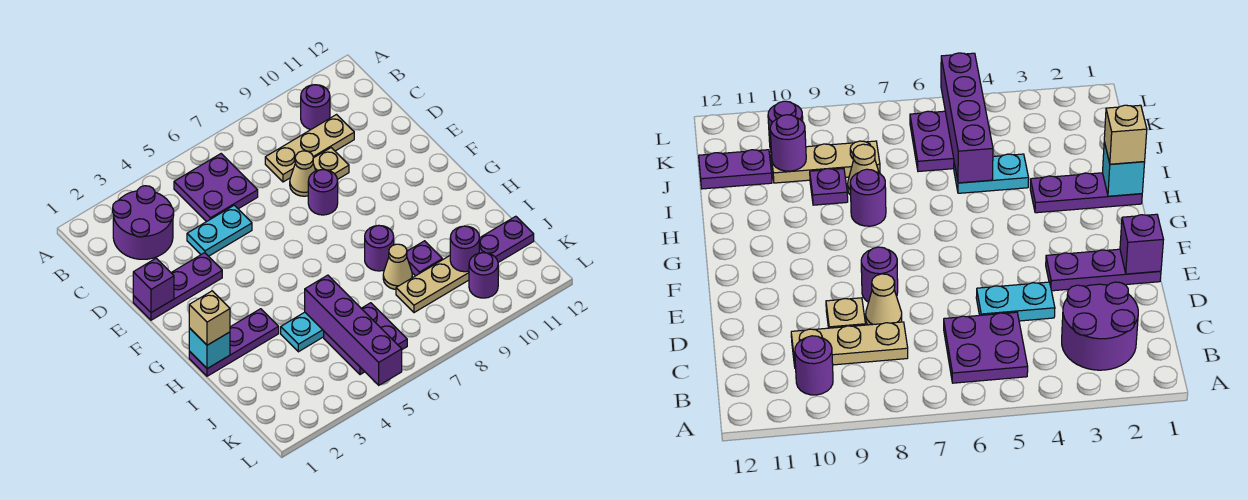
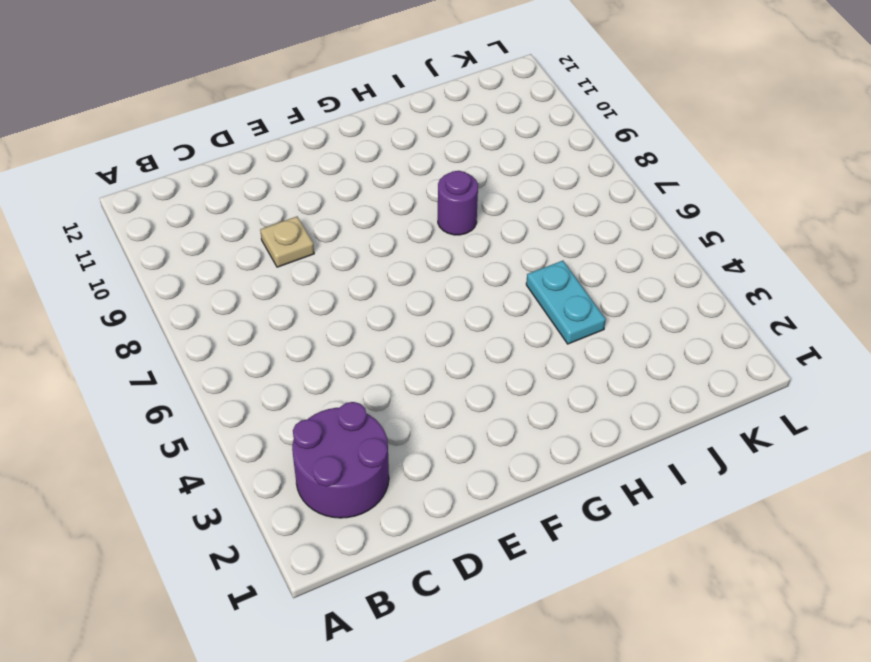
none -> purple 2x2 plate [174,154,258,222]
none -> purple 1x1 round brick [301,85,330,129]
none -> tan 1x3 plate [265,115,354,182]

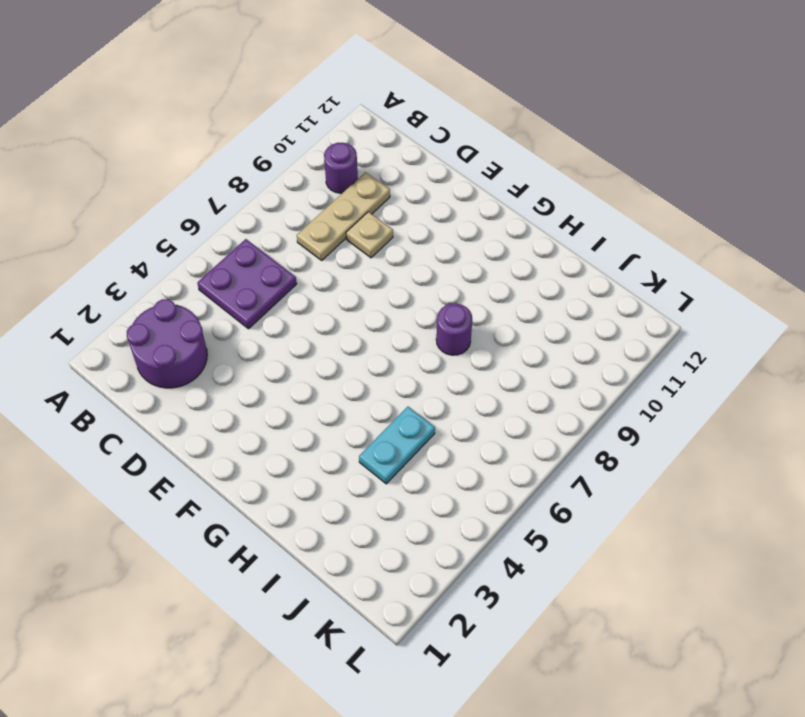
none -> cyan 1x2 plate [187,205,252,256]
none -> tan 1x1 cone [290,151,316,196]
none -> purple 1x3 plate [133,253,222,320]

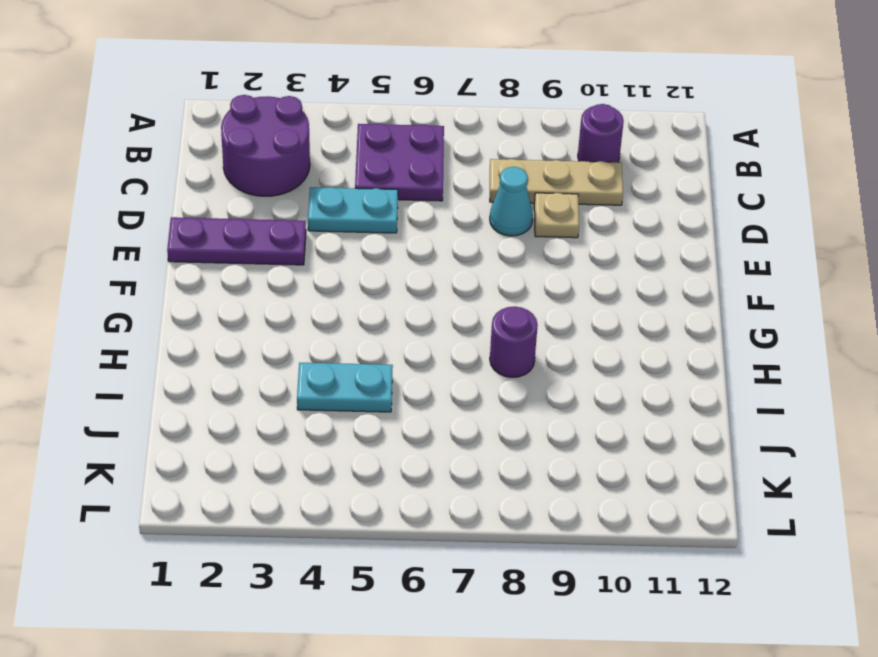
cyan 1x1 cone [490,167,533,236] -> tan 1x1 cone [290,151,316,196]
none -> purple 1x1 round brick [308,170,338,215]
none -> purple 1x3 plate [189,309,279,376]
none -> tan 1x1 cone [383,244,412,289]

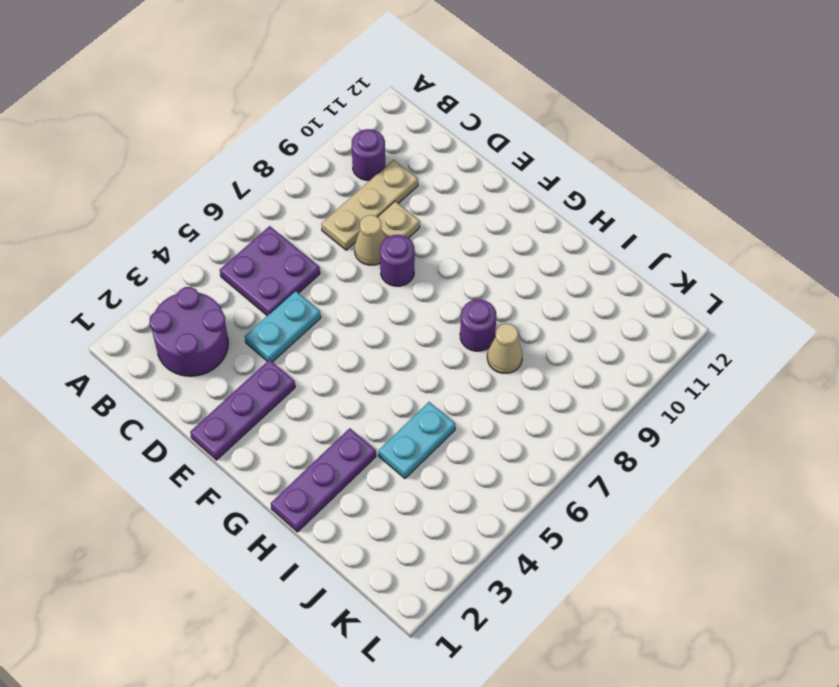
none -> purple 1x1 plate [407,241,442,276]
none -> purple 2x2 plate [324,303,407,375]
none -> tan 1x3 plate [396,256,469,313]

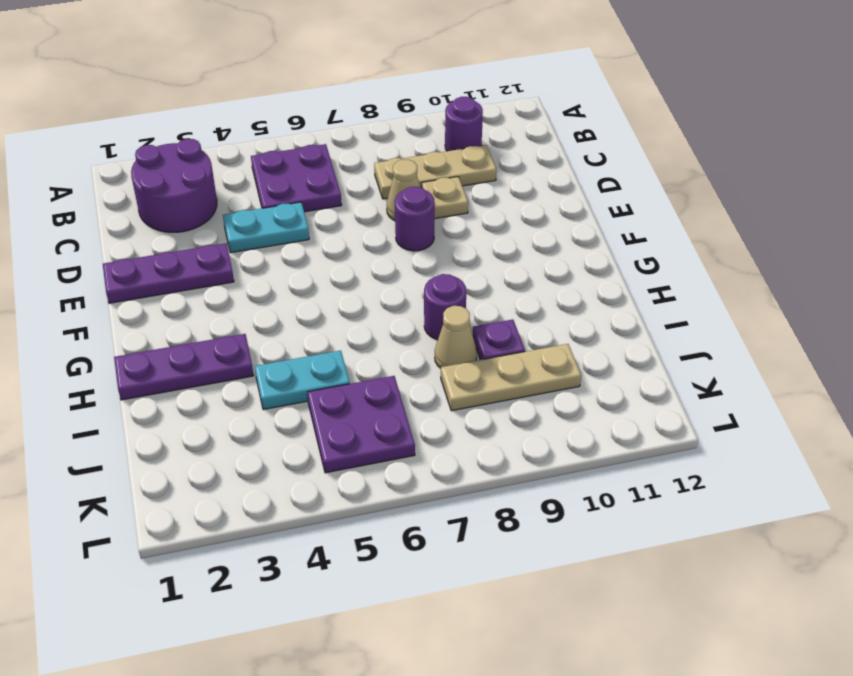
none -> purple 1x2 plate [479,216,534,262]
none -> purple 1x1 round brick [469,253,498,298]
none -> purple 1x1 brick [133,258,174,313]

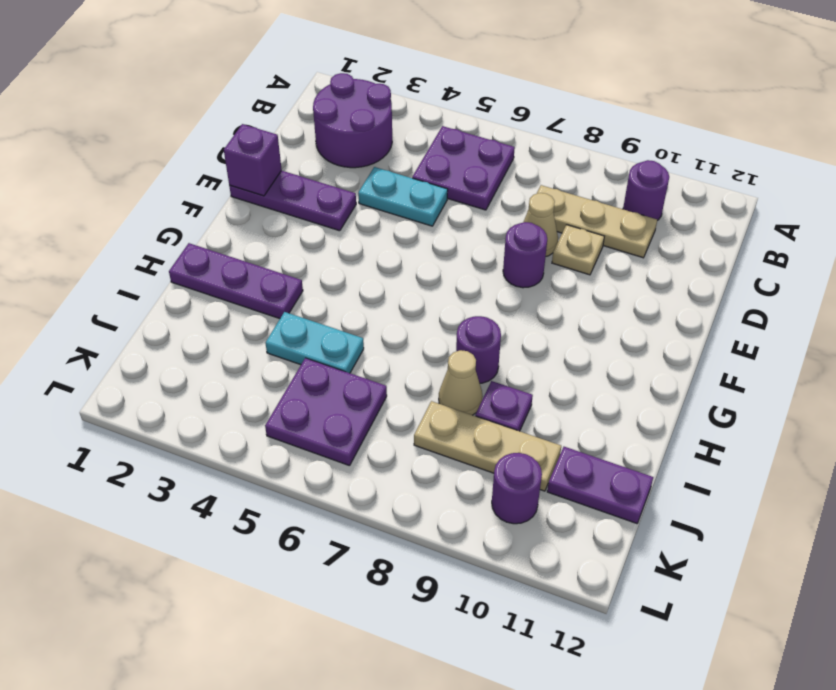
none -> cyan 1x1 brick [189,328,230,369]
none -> purple 1x4 brick [305,275,402,385]
none -> purple 1x1 round brick [450,226,479,272]

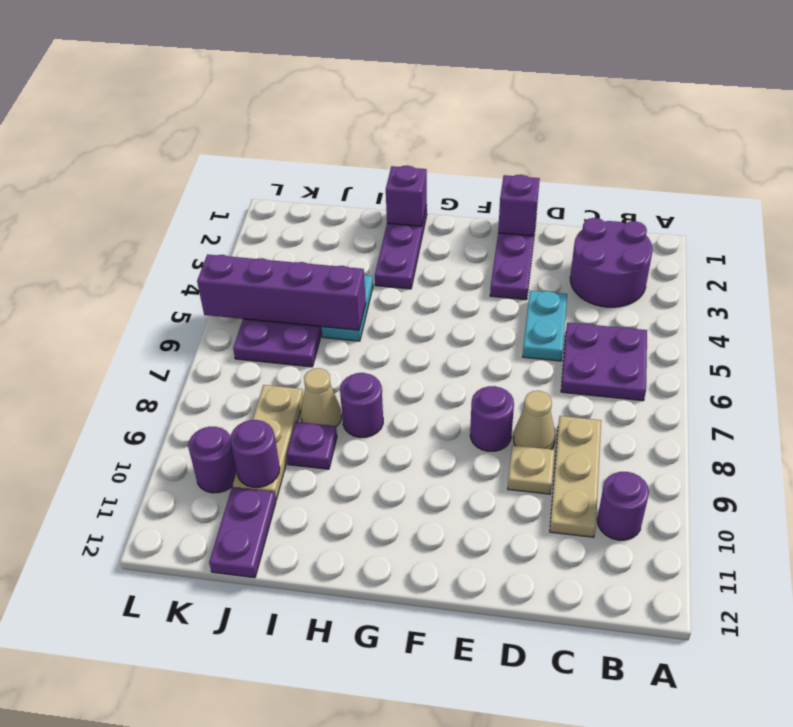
purple 1x1 brick [386,165,427,226] -> cyan 1x1 brick [189,328,230,369]
none -> tan 1x1 brick [189,291,230,345]

